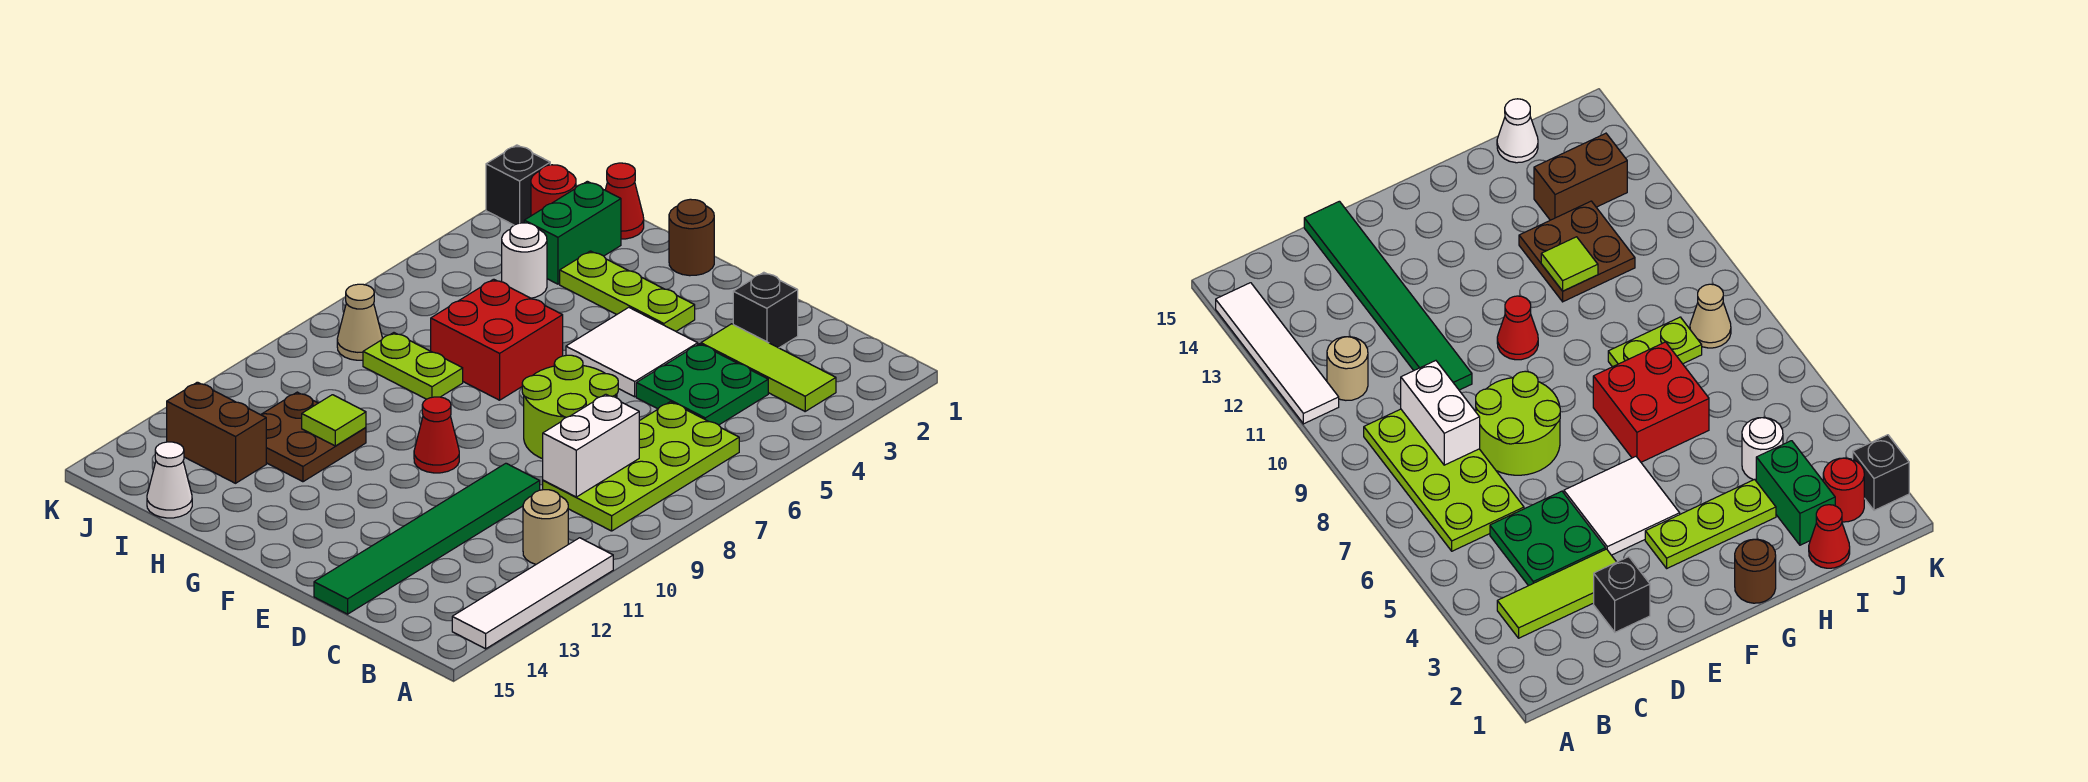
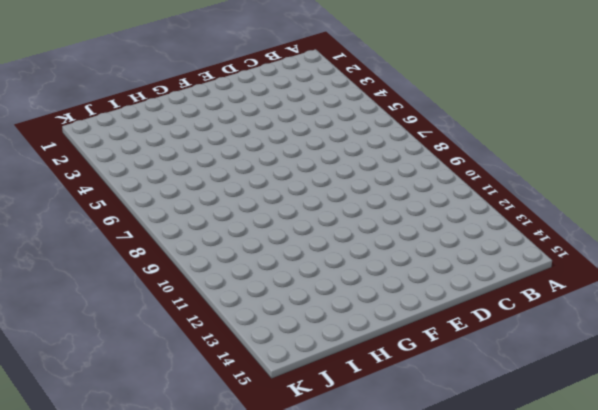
none -> white 1x4 tile [452,538,613,649]
none -> lime 1x3 tile [701,324,836,411]
none -> lime 2x4 plate [543,402,739,531]

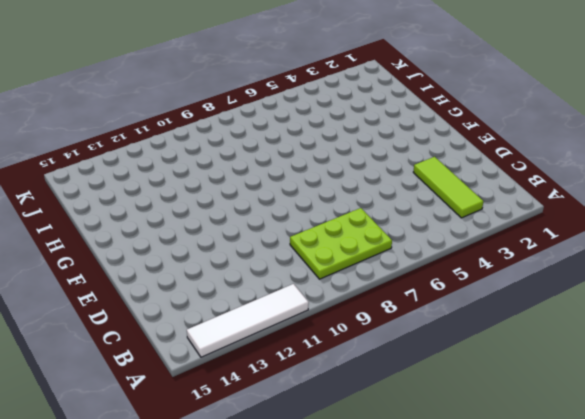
lime 2x3 plate [290,208,392,279] -> lime 2x4 plate [543,402,739,531]
none -> tan 1x1 round brick [523,490,568,564]
none -> green 2x2 plate [636,344,768,425]
none -> black 1x1 brick [733,272,798,348]

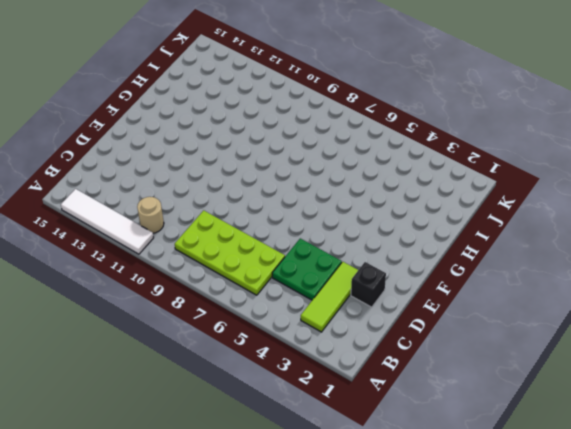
none -> lime 2x2 round brick [522,355,618,459]
none -> green 1x6 tile [314,463,540,614]
none -> white 2x2 tile [566,307,698,397]

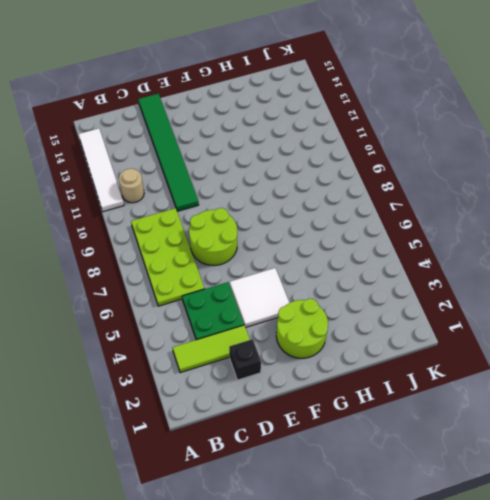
lime 2x2 round brick [276,299,328,358] -> lime 1x3 plate [560,251,695,331]
none -> red 1x1 cone [414,397,459,473]
none -> brown 1x1 round brick [669,199,714,276]
none -> red 2x2 brick [431,279,563,400]

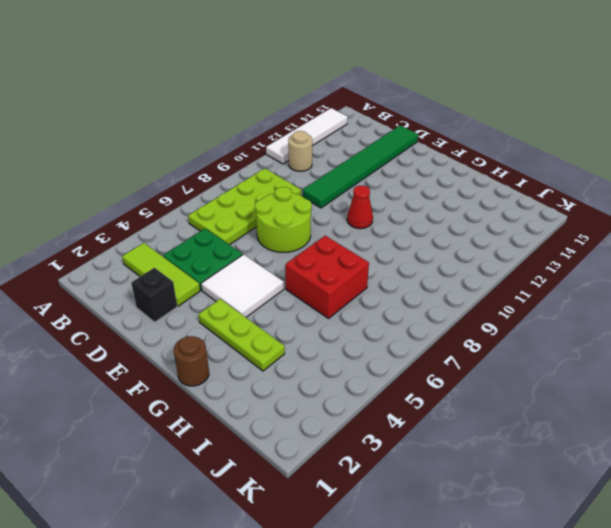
none -> lime 1x2 plate [363,333,463,399]
none -> brown 2x2 plate [261,392,366,482]
none -> red 1x1 cone [605,163,644,239]

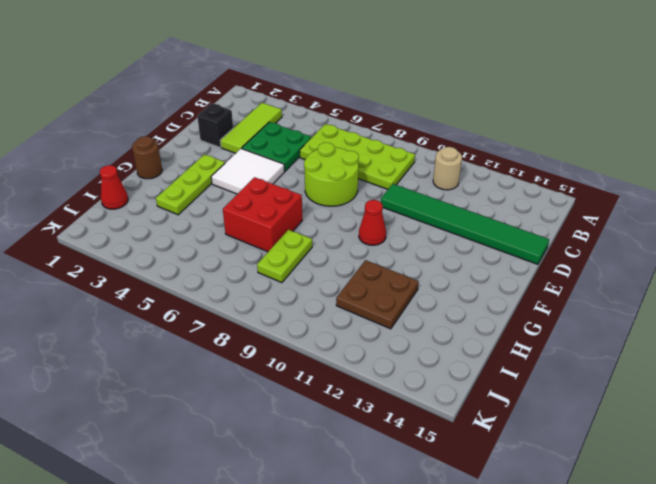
none -> white 1x4 tile [452,538,613,649]
none -> green 1x2 brick [524,181,621,284]
none -> white 1x1 round brick [502,223,547,298]

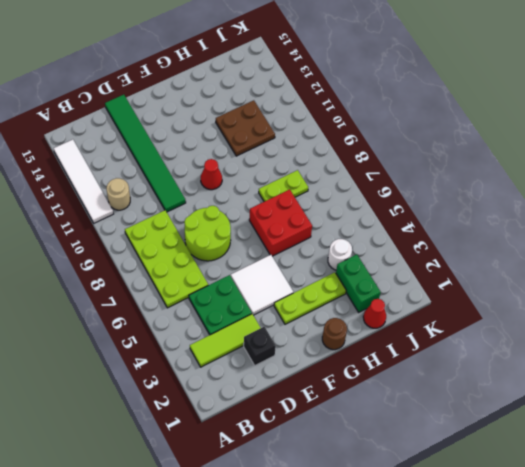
none -> brown 1x2 brick [167,382,266,483]
none -> white 1x1 cone [147,442,192,518]
none -> red 1x1 round brick [531,165,576,216]

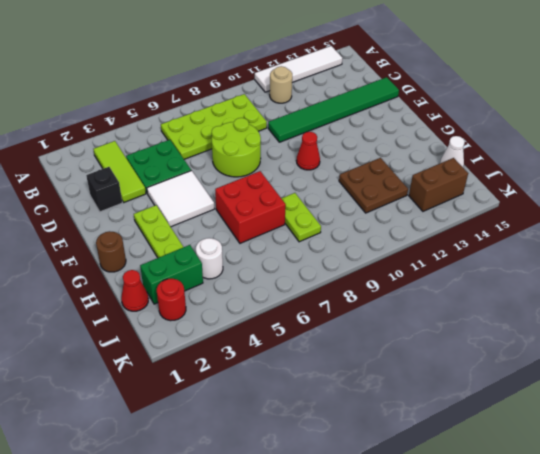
brown 1x2 brick [409,158,468,211] -> brown 1x2 brick turned to [167,382,266,483]
none -> tan 1x1 cone [337,284,382,360]
none -> black 1x1 brick [486,145,550,225]
none -> white 1x2 brick [543,394,639,497]

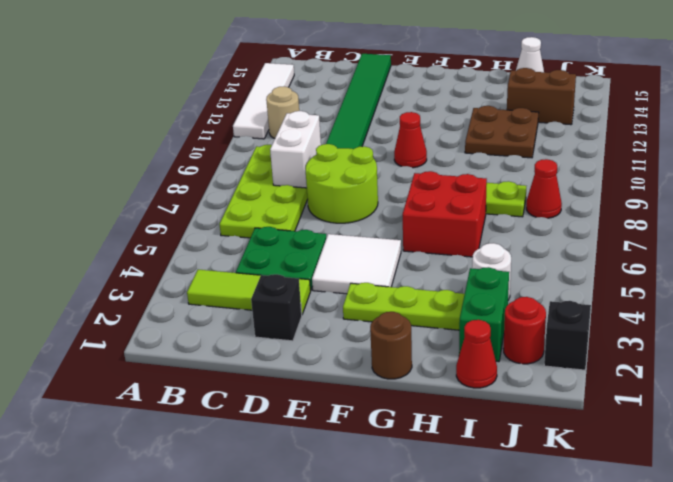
red 1x1 cone [526,159,562,218] -> tan 1x1 cone [337,284,382,360]
none -> lime 1x1 tile [302,395,366,446]

